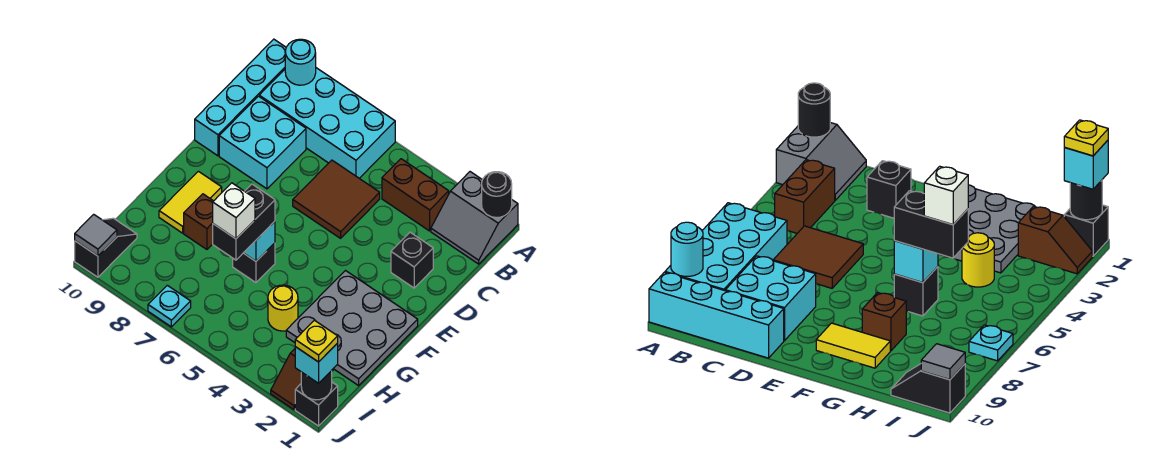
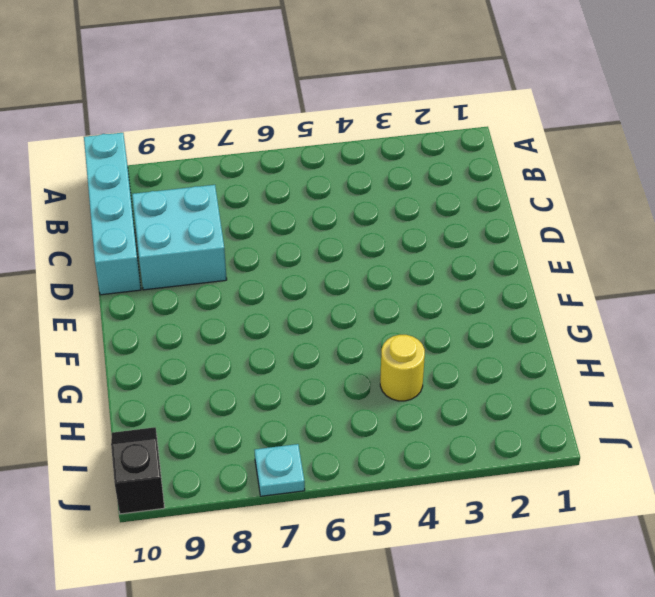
none -> grey 2x2 slope [431,172,518,264]
none -> cyan 2x4 brick [259,68,395,178]
none -> brown 1x2 brick [382,159,449,231]

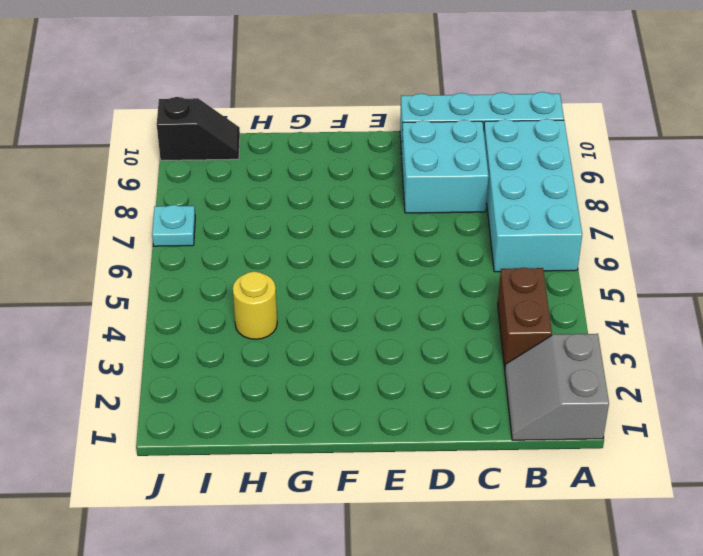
none -> brown 2x2 tile [293,160,380,238]
none -> black 1x1 brick [391,232,433,288]
none -> grey 3x3 plate [286,271,418,386]

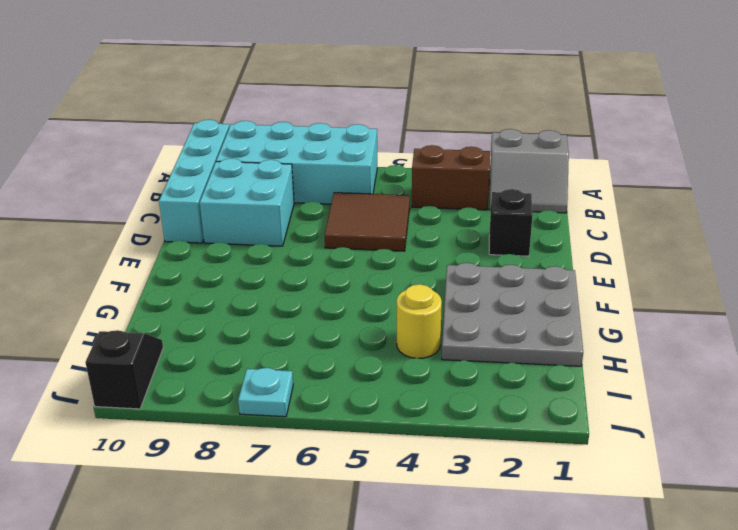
none -> yellow 1x2 tile [159,171,222,233]
none -> black 1x1 brick [233,243,275,283]
none -> brown 1x1 brick [184,194,213,249]

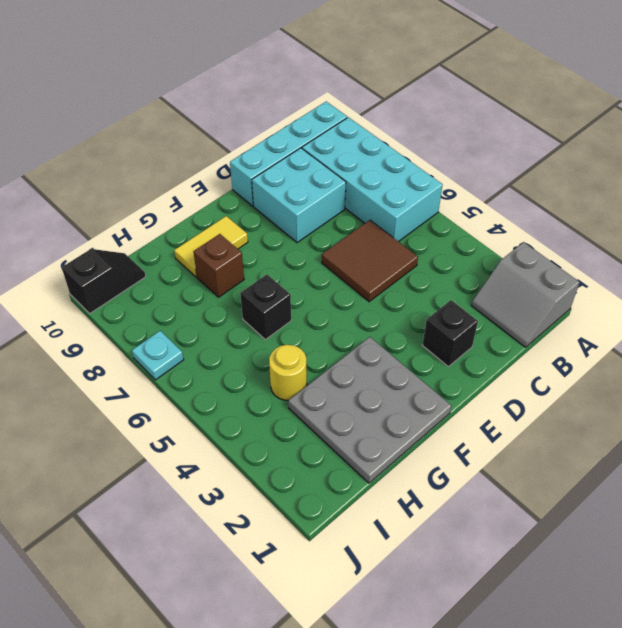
none -> brown 1x2 brick [382,159,449,231]
none -> brown 1x2 slope [271,349,333,409]
none -> black 1x1 brick [295,382,338,426]

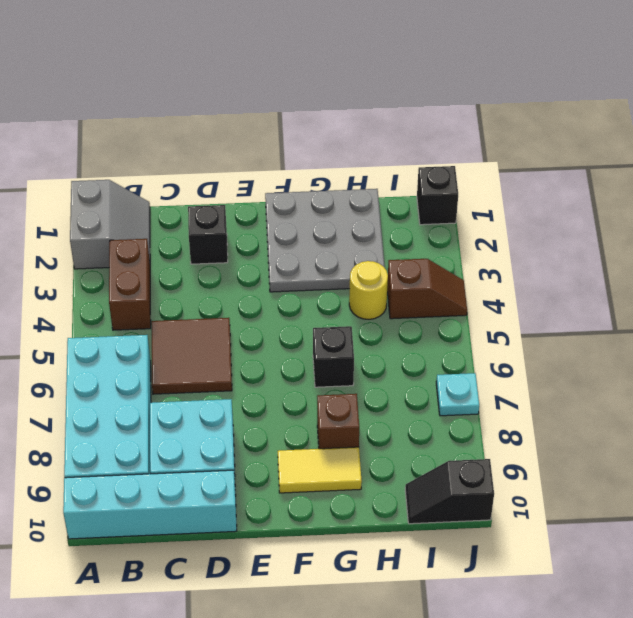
brown 1x2 slope [387,259,467,319] -> brown 1x2 slope moved to [271,349,333,409]
none -> black 1x1 round brick [482,172,512,218]
none -> cyan 1x1 round brick [285,39,316,85]
none -> cyan 1x1 brick [244,221,275,261]

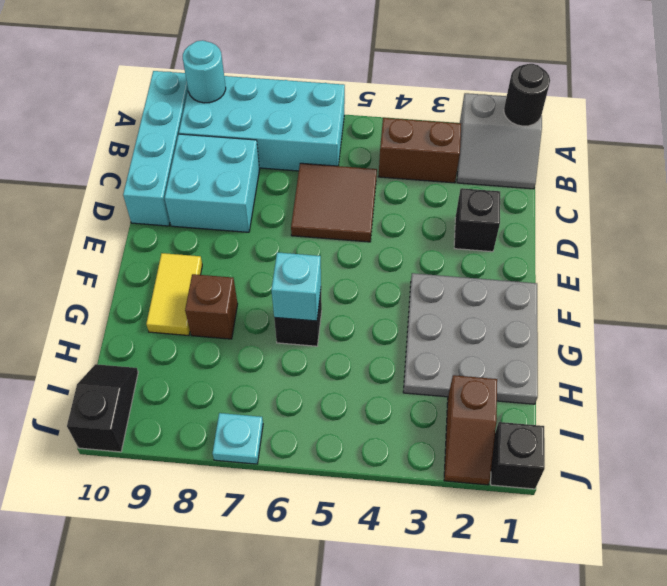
none -> yellow 1x1 round brick [268,285,298,331]
none -> black 1x1 round brick [301,371,332,400]
none -> grey 1x1 tile [75,214,117,256]

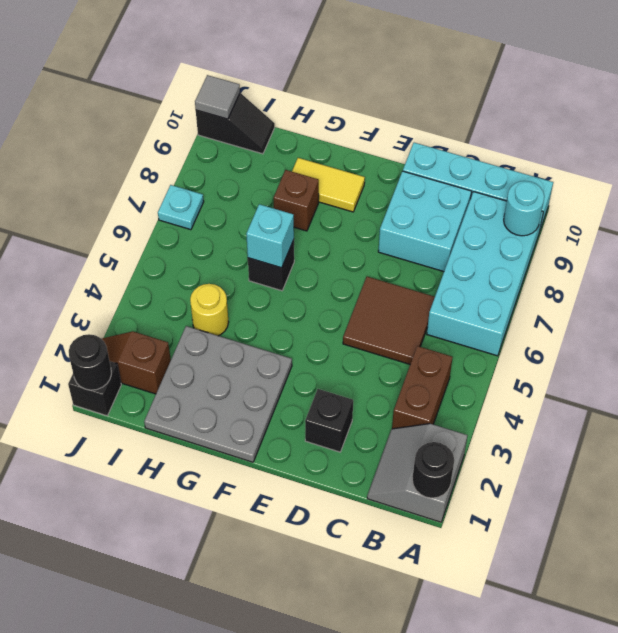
none -> black 1x2 brick [213,184,275,260]
none -> cyan 1x1 brick [295,343,338,383]
none -> white 1x1 brick [213,183,255,239]

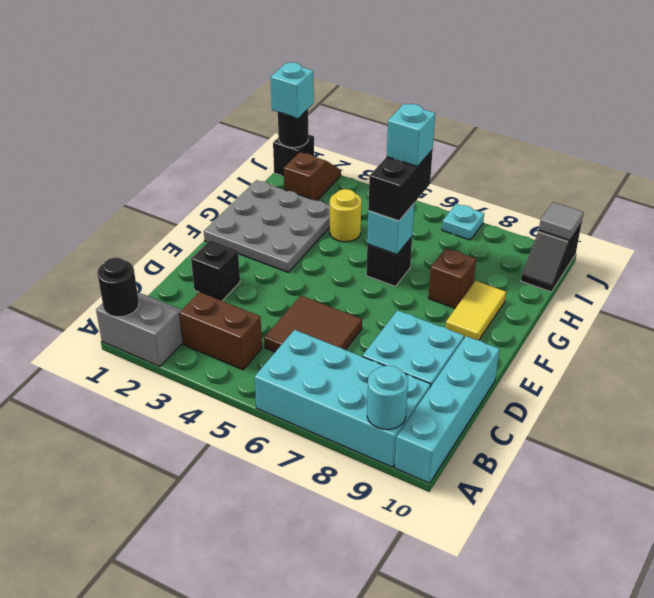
cyan 1x1 brick [387,104,435,167] -> white 1x1 brick [213,183,255,239]
none -> yellow 1x1 plate [295,320,338,362]

